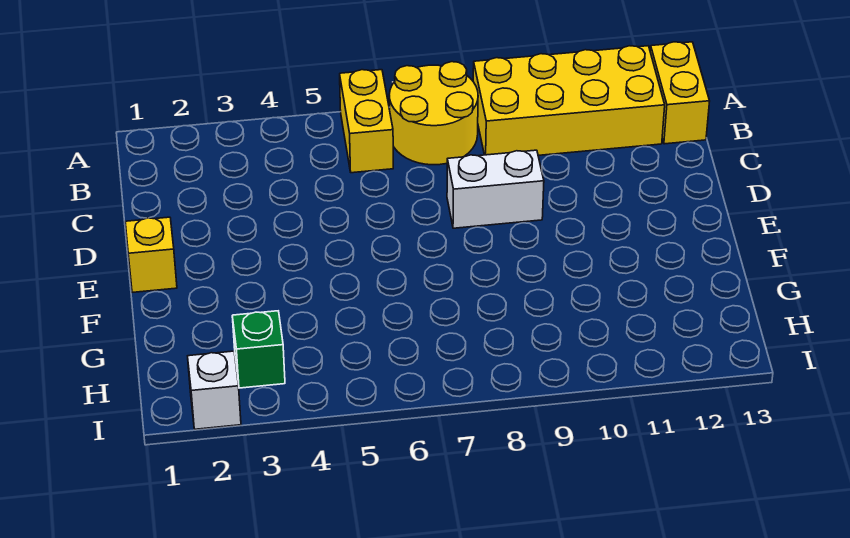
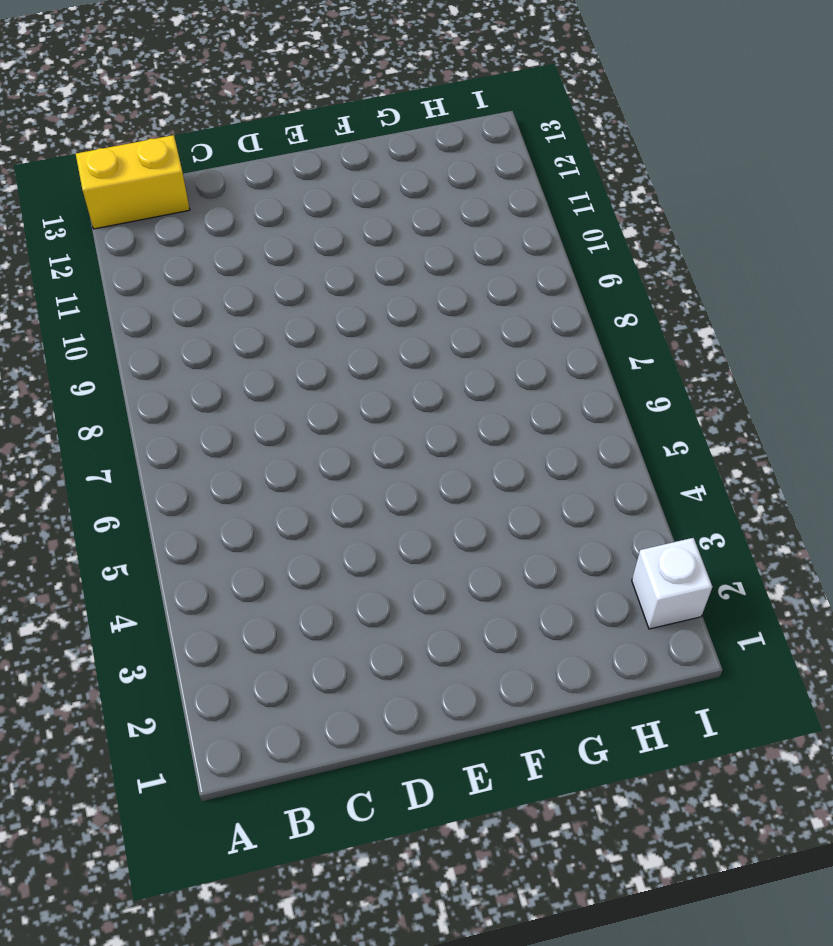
none -> yellow 1x2 brick [340,70,393,173]
none -> yellow 2x2 round brick [389,62,478,165]

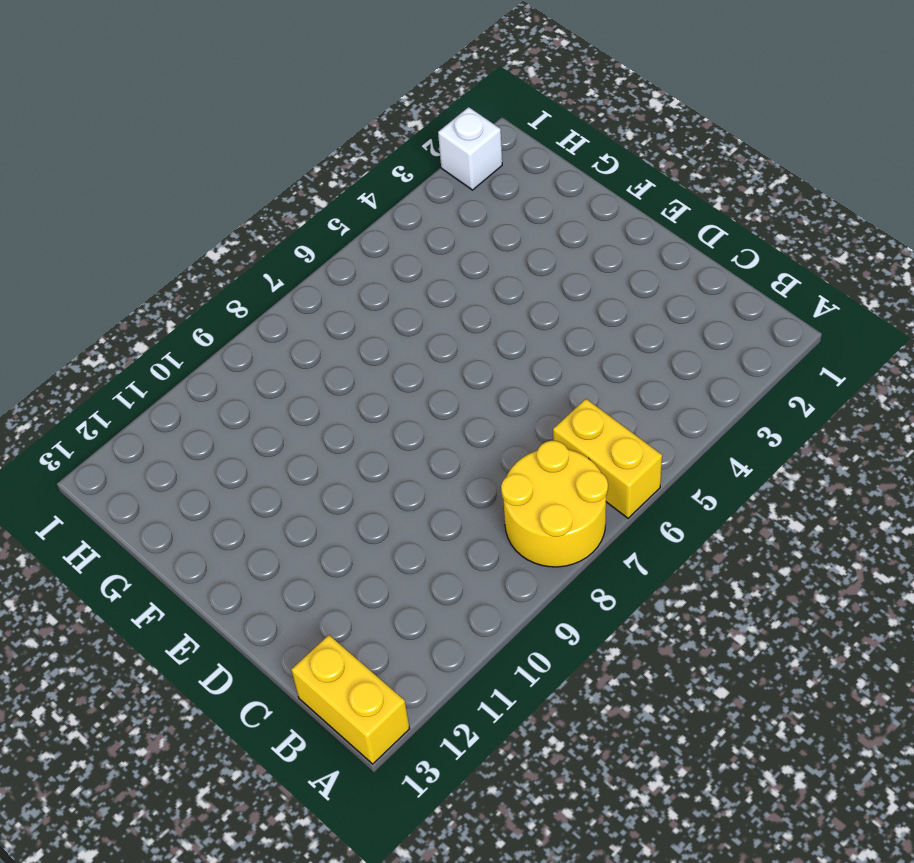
none -> yellow 2x4 brick [473,46,665,155]
none -> white 1x2 brick [447,150,544,228]

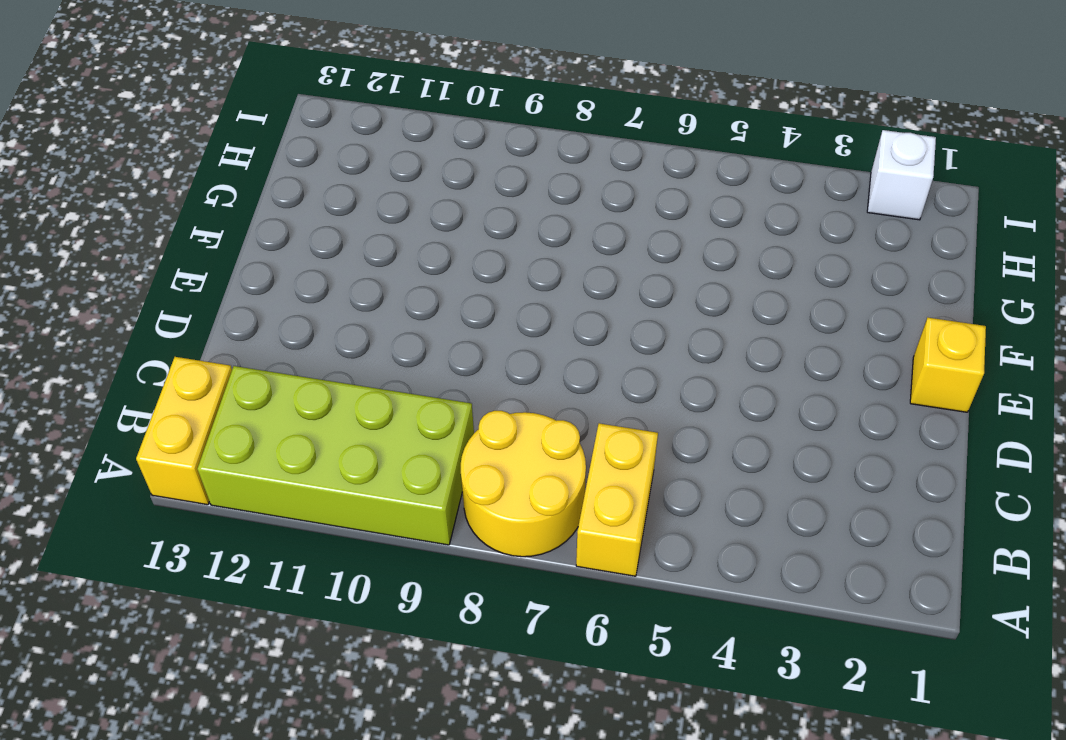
lime 2x4 brick [197,366,474,545] -> yellow 2x4 brick [473,46,665,155]
none -> white 1x2 brick [447,150,544,228]
none -> green 1x1 brick [232,311,285,388]

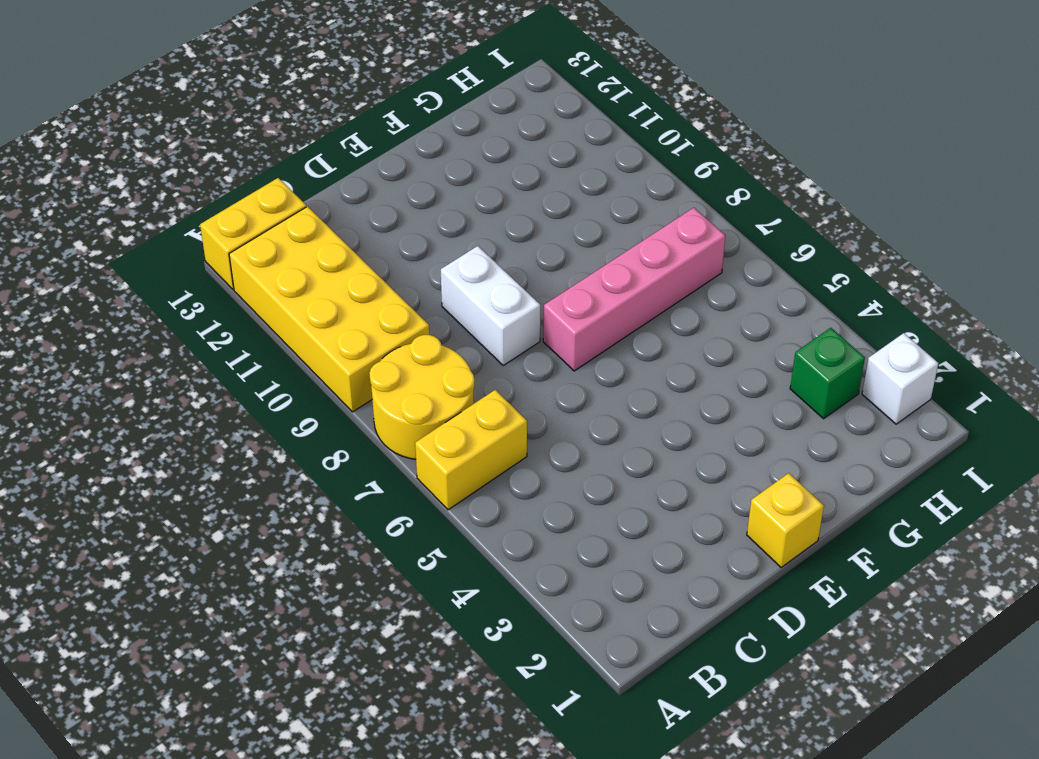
pink 1x4 brick [543,208,725,371] -> none

